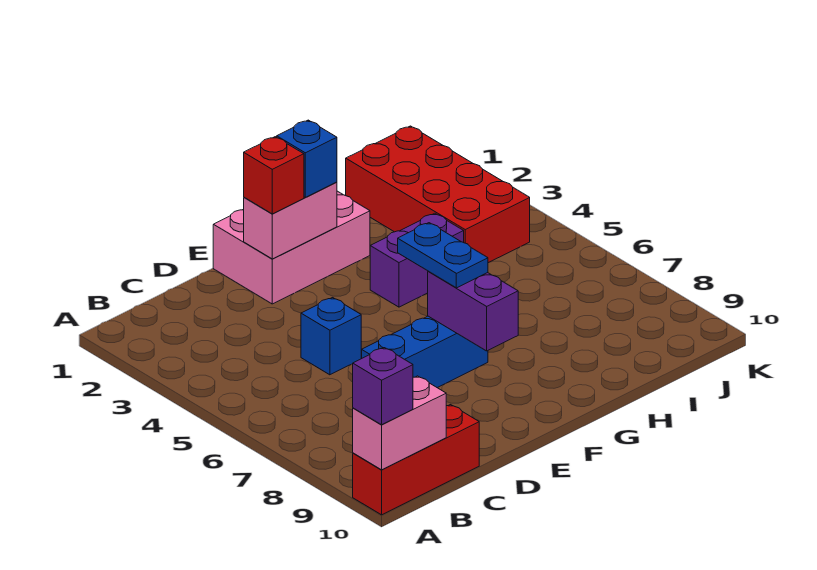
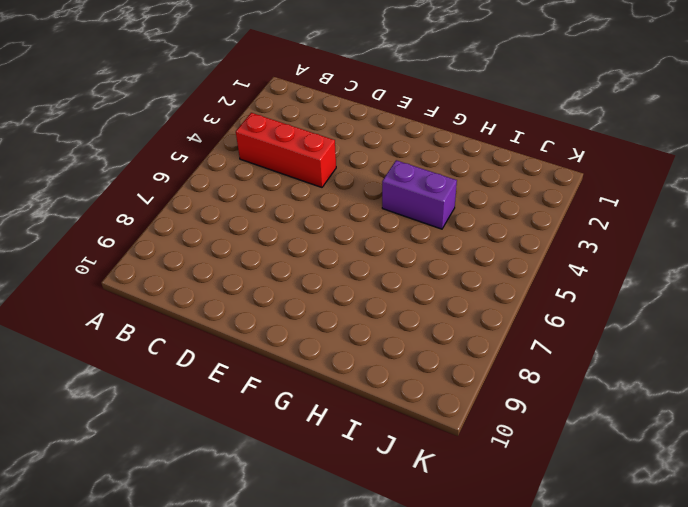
red 1x3 brick [236,113,336,187] -> red 1x3 brick moved to [353,405,479,515]
none -> blue 1x1 brick [301,298,362,375]
none -> blue 1x3 brick [362,316,488,388]
none -> pink 2x3 brick [213,191,370,304]

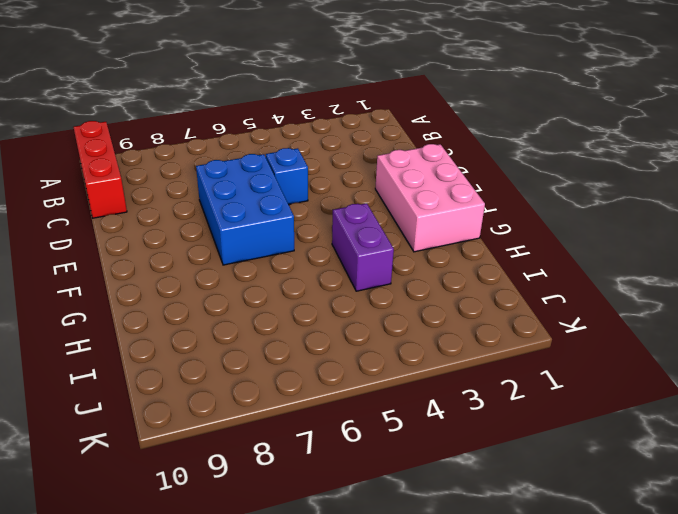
blue 2x3 brick [196,154,294,265] -> blue 1x3 brick [362,316,488,388]
none -> red 2x4 brick [346,126,530,263]
none -> pink 1x2 brick [353,376,446,470]
none -> pink 1x2 brick [244,182,337,259]

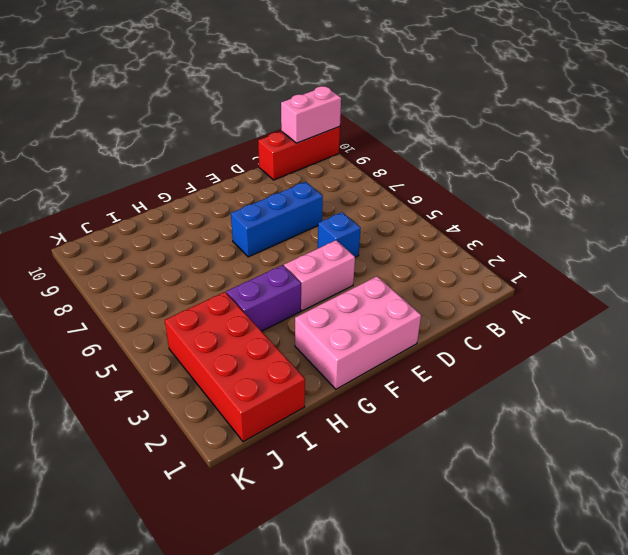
pink 1x2 brick [284,240,355,311] -> pink 1x2 brick moved to [244,182,337,259]
none -> purple 1x2 brick [428,271,518,351]
none -> purple 1x1 brick [353,348,413,425]
none -> red 1x1 brick [244,137,304,214]

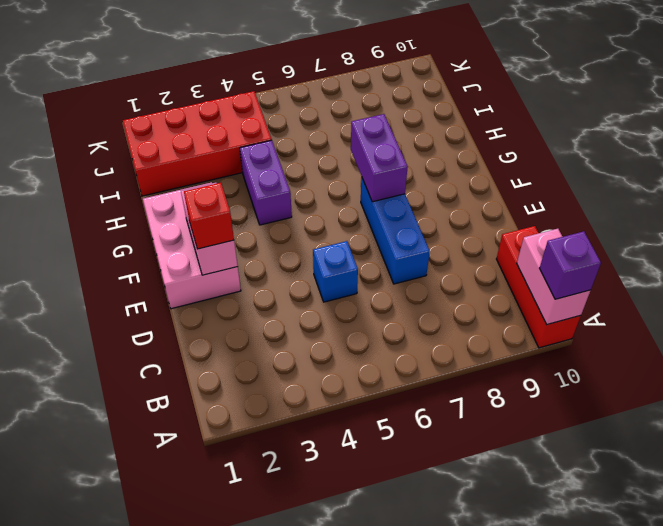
purple 1x2 brick [351,114,408,202] -> purple 1x2 brick turned to [428,271,518,351]
none -> blue 1x1 brick [277,120,337,197]
none -> blue 1x2 plate [398,223,488,288]

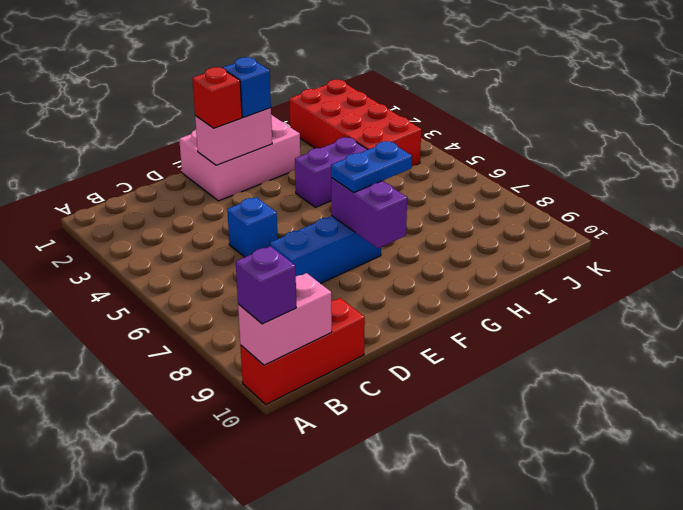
blue 1x2 plate [331,141,412,192] -> blue 1x2 plate turned to [398,223,488,288]

